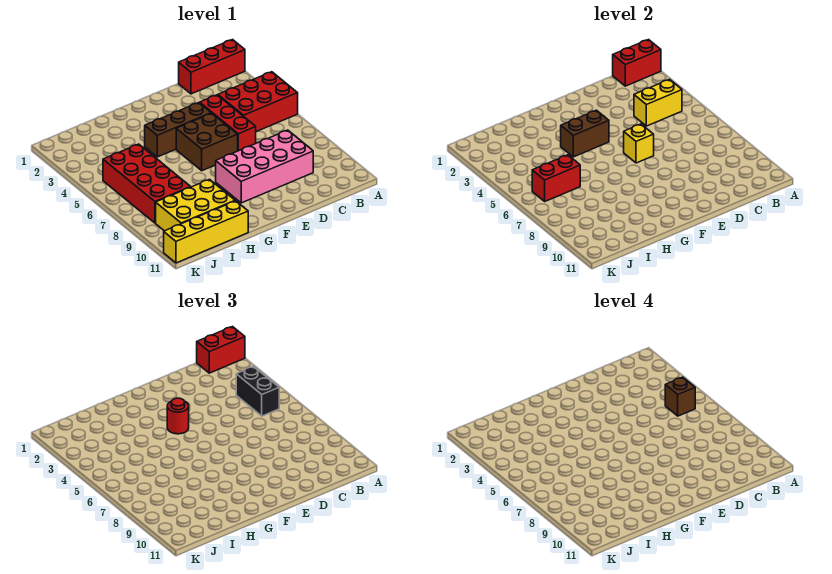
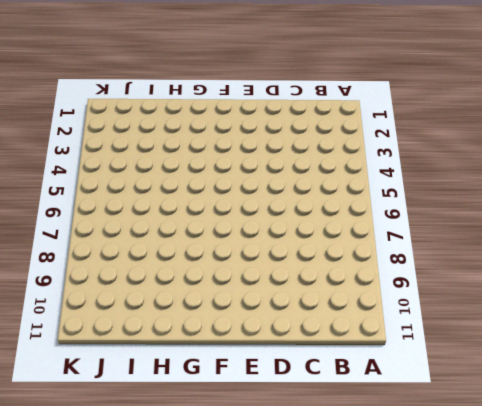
none -> red 1x3 brick [179,40,245,94]
none -> red 2x3 brick [218,72,298,132]
none -> pink 2x4 brick [216,130,313,203]

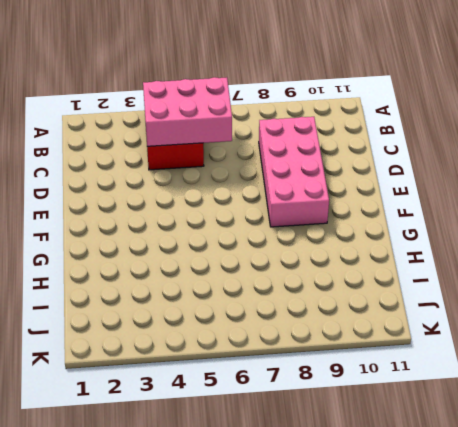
pink 2x3 brick [143,77,232,146] -> yellow 1x2 brick [634,80,682,126]
none -> red 1x3 brick [179,40,245,94]
none -> red 1x3 brick [200,95,256,151]
none -> brown 1x3 brick [145,103,211,157]

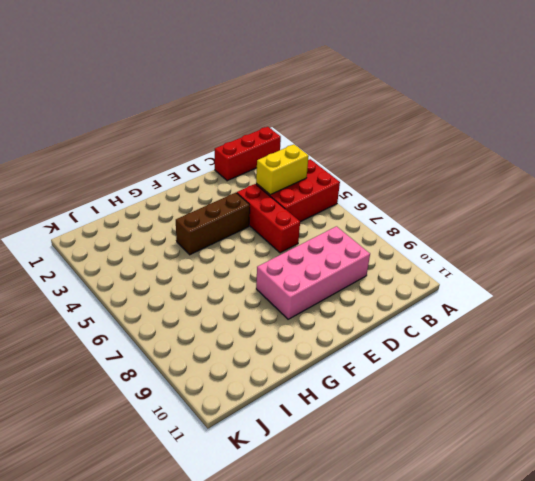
none -> brown 2x2 brick [176,113,238,171]
none -> yellow 2x3 brick [156,179,235,231]
none -> yellow 1x4 brick [164,201,248,263]

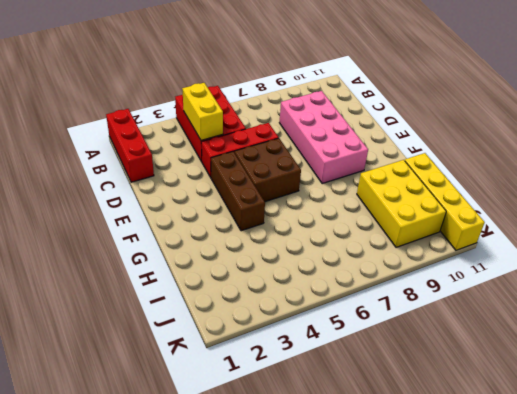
none -> red 2x4 brick [103,144,190,223]
none -> red 1x2 brick [613,40,661,86]
none -> yellow 1x1 brick [624,124,654,163]

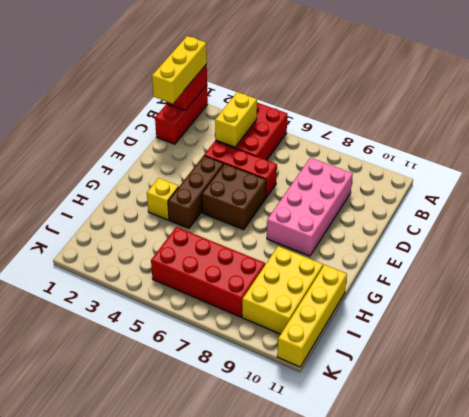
yellow 1x3 brick [152,36,207,103] -> red 1x2 brick [197,327,245,373]
yellow 1x1 brick [147,178,179,220] -> yellow 1x1 brick moved to [624,124,654,163]
none -> brown 1x2 brick [561,110,609,157]
none -> red 1x2 brick [532,155,580,201]
none -> black 1x2 brick [236,367,279,416]

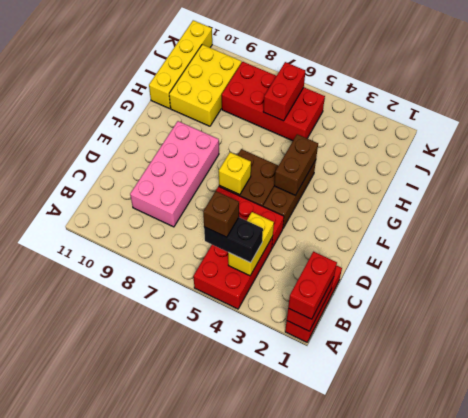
none -> red 1x1 round brick [167,398,189,434]

